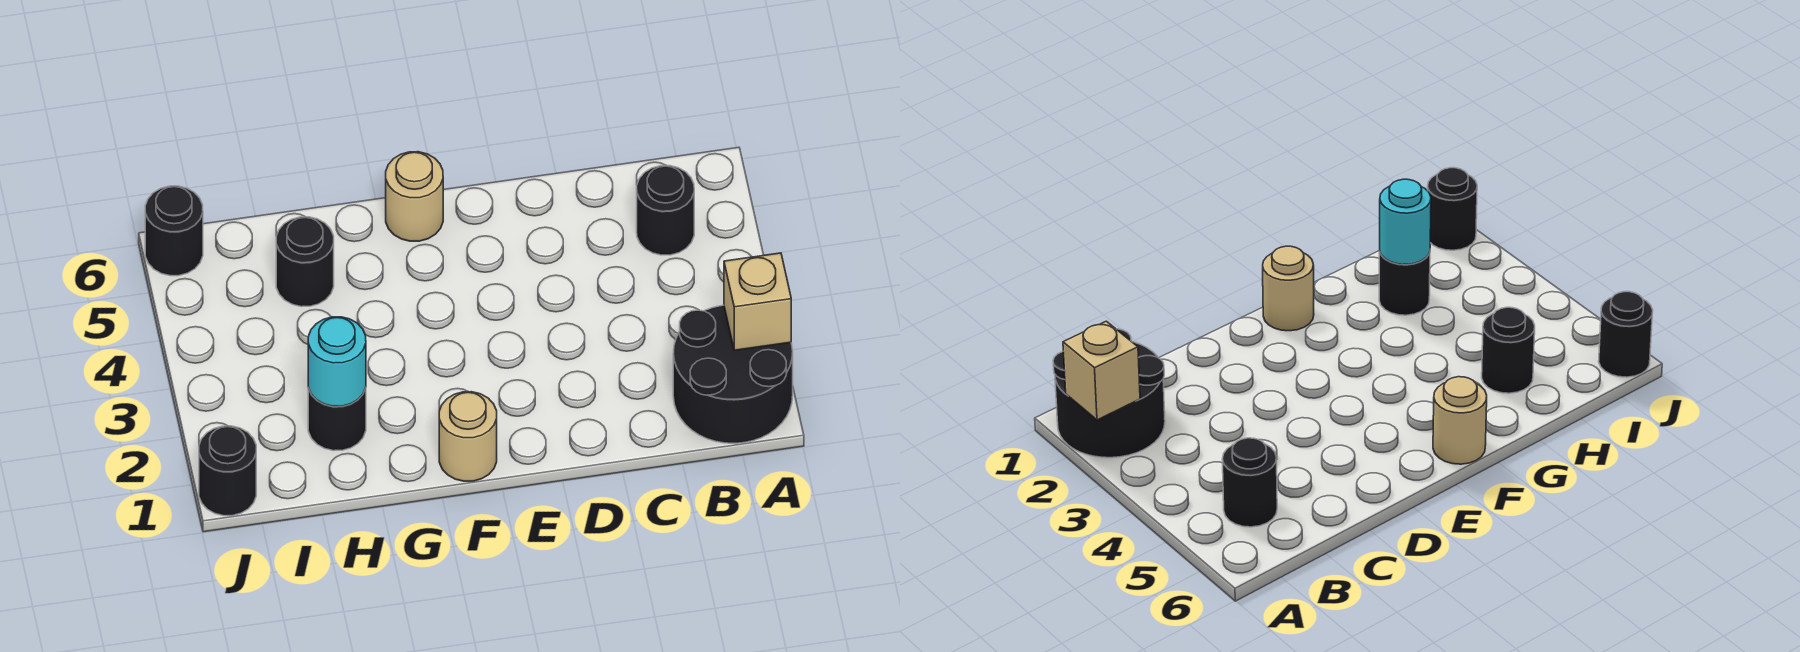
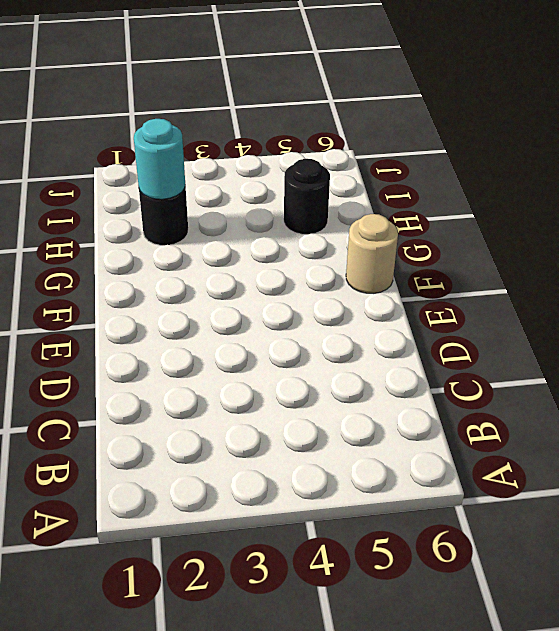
none -> black 2x2 round brick [673,305,793,443]
none -> black 1x1 round brick [637,166,694,255]

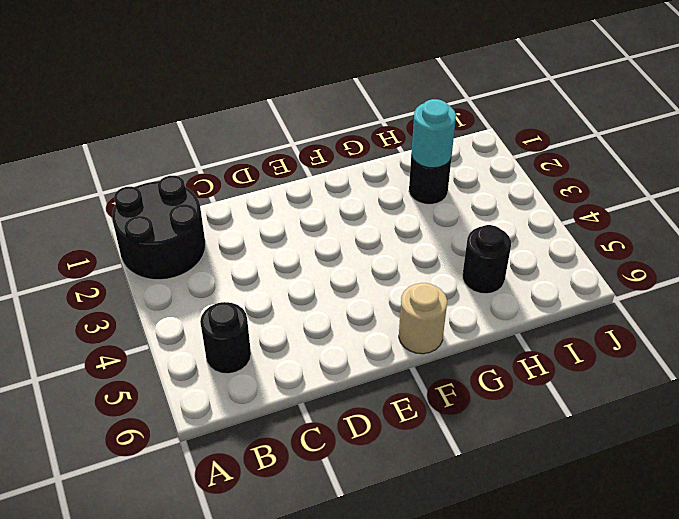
none -> tan 1x1 round brick [439,392,497,481]
none -> black 1x1 round brick [199,426,256,516]

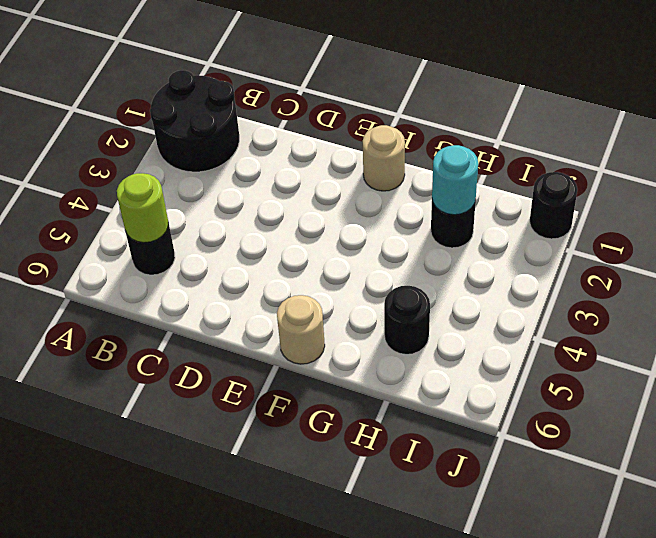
lime 1x1 round brick [117,173,168,243] -> none
none -> black 1x1 round brick [145,186,203,276]
none -> tan 1x1 brick [724,253,791,350]

